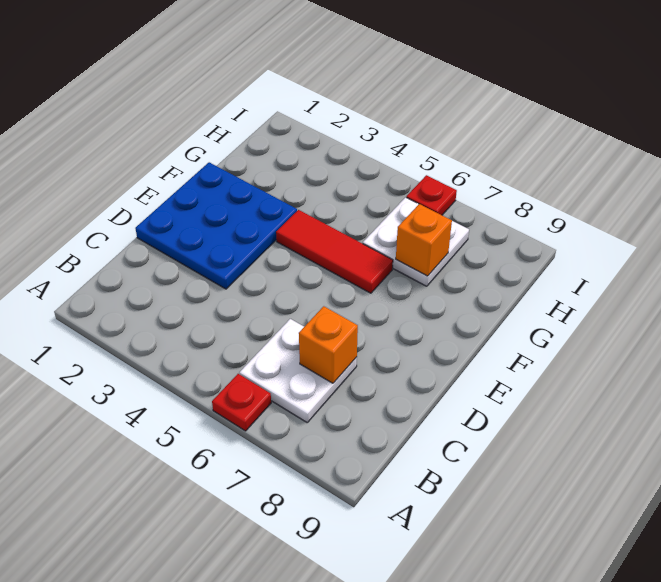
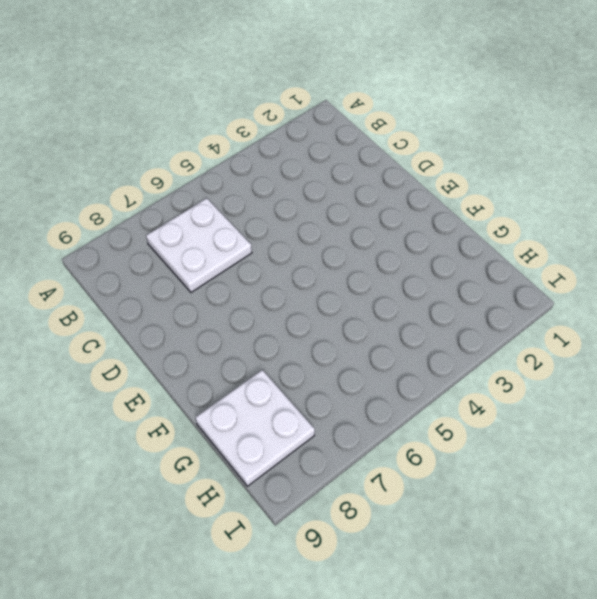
white 2x2 plate [195,370,315,486] -> white 2x2 plate moved to [363,197,469,286]
none -> red 1x1 plate [212,374,271,431]
none -> blue 3x3 plate [135,162,297,289]

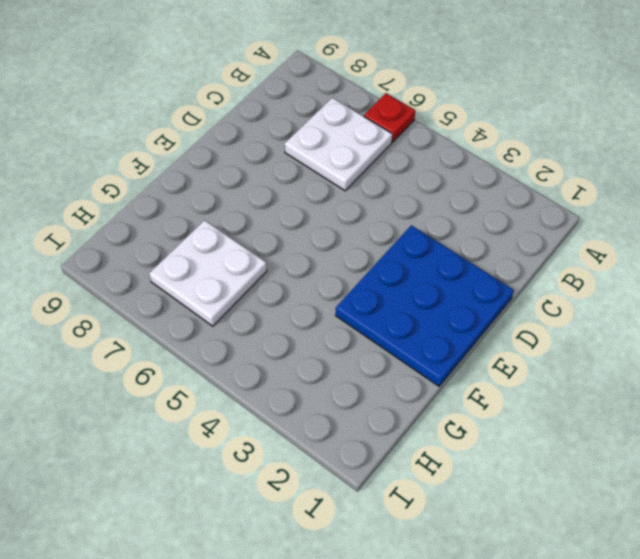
none -> red 1x3 tile [276,210,393,293]
none -> red 1x1 plate [406,175,457,215]

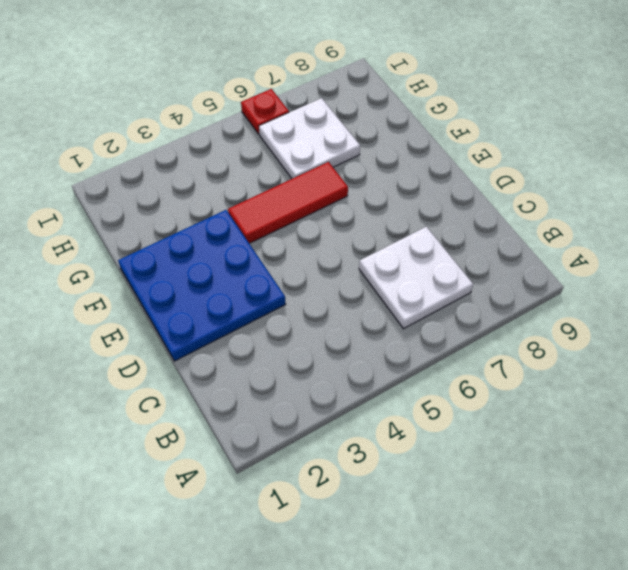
none -> red 1x1 plate [212,374,271,431]
none -> orange 1x1 brick [299,306,358,383]

